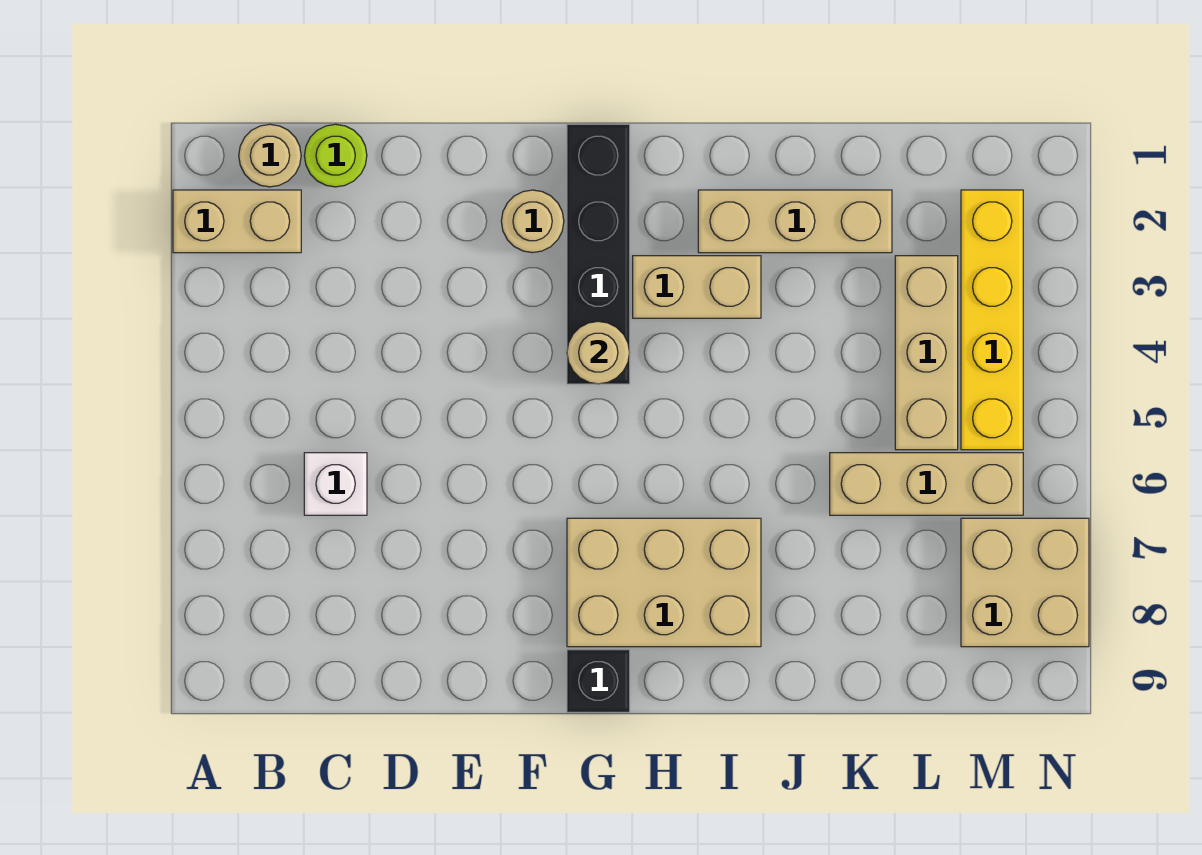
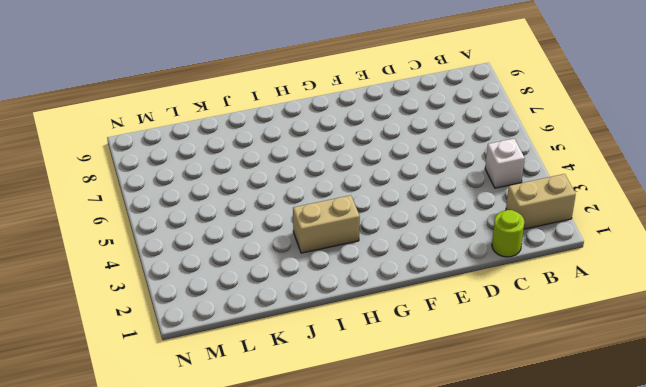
white 1x1 brick [485,139,525,188] -> white 1x1 brick moved to [304,453,367,515]
none -> tan 1x1 round brick [239,124,301,187]
none -> tan 1x1 round brick [501,190,564,253]
none -> black 1x4 brick [567,124,630,384]

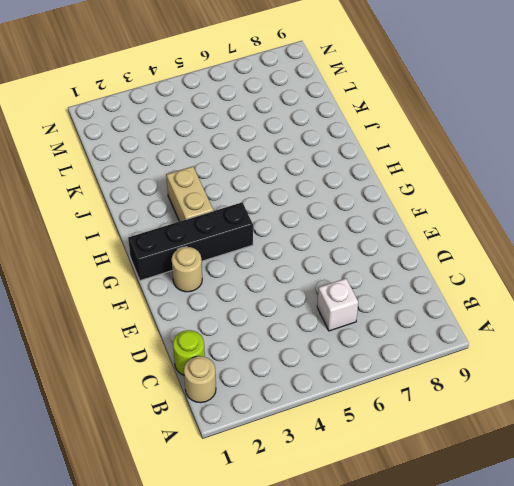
none -> tan 1x2 brick [173,190,301,253]
none -> tan 2x3 brick [567,518,761,647]
none -> black 1x1 brick [567,650,630,712]

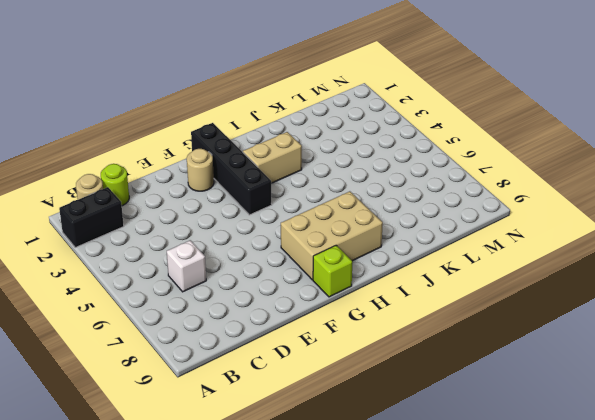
black 1x2 brick [59,187,124,248] -> tan 1x2 brick [173,190,301,253]
lime 1x1 brick [313,245,352,297] -> black 1x1 brick [567,650,630,712]
none -> tan 1x3 brick [698,190,892,253]
none -> tan 1x3 brick [830,453,1023,515]
none -> tan 1x3 brick [895,256,958,450]

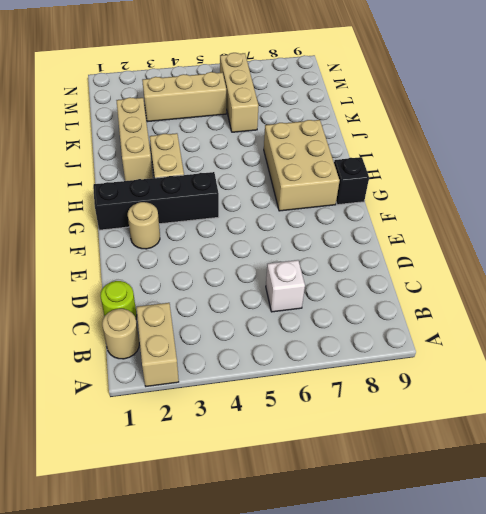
none -> yellow 1x4 brick [961,190,1023,450]
none -> tan 2x2 brick [961,518,1089,647]
none -> tan 1x1 round brick [567,321,630,384]

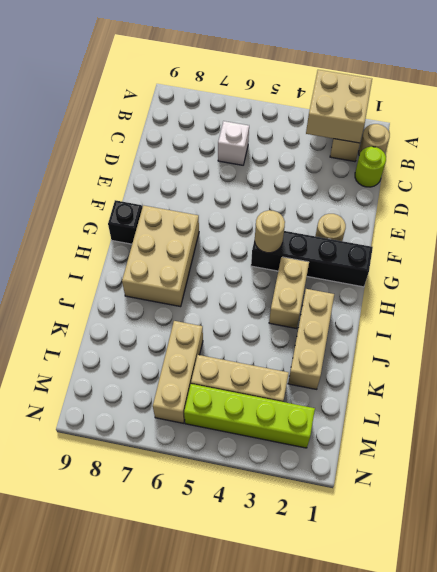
tan 2x2 brick [306,70,372,143] -> tan 2x2 brick moved to [961,518,1089,647]
lime 1x4 brick [184,384,315,448] -> yellow 1x4 brick [961,190,1023,450]

